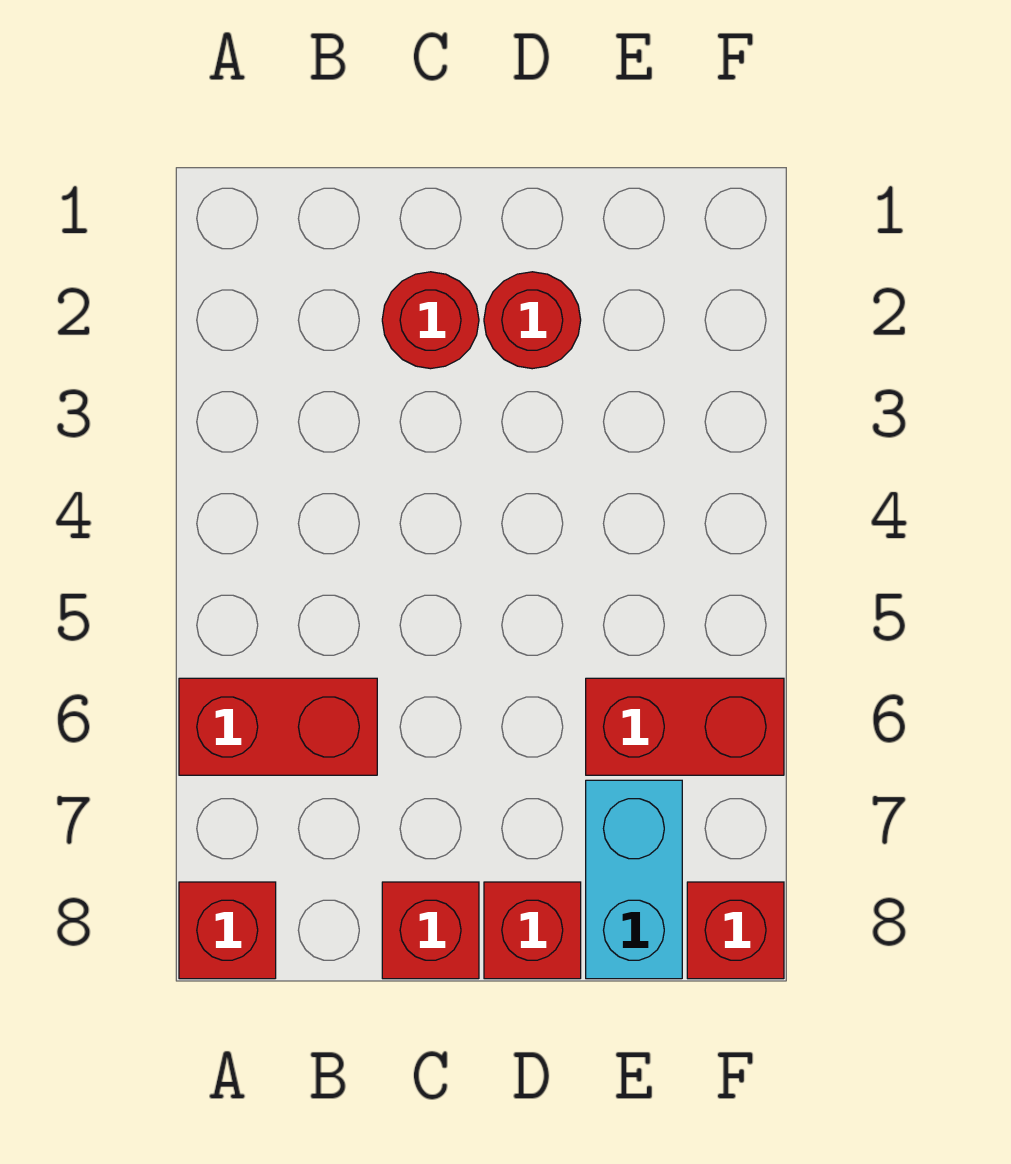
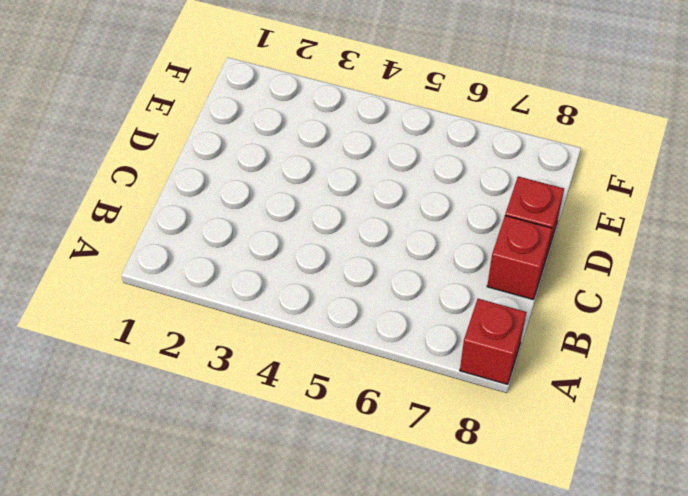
none -> red 1x2 brick [179,678,377,775]
none -> red 1x1 round brick [382,272,479,369]

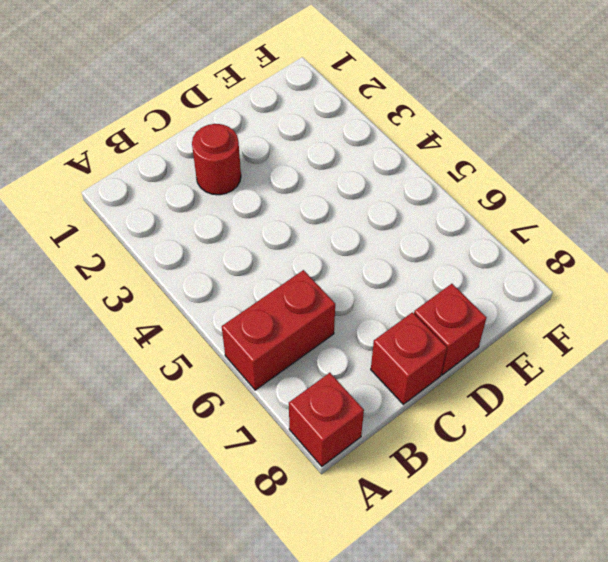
none -> red 1x1 round brick [484,272,581,369]
none -> red 1x2 brick [586,678,784,775]

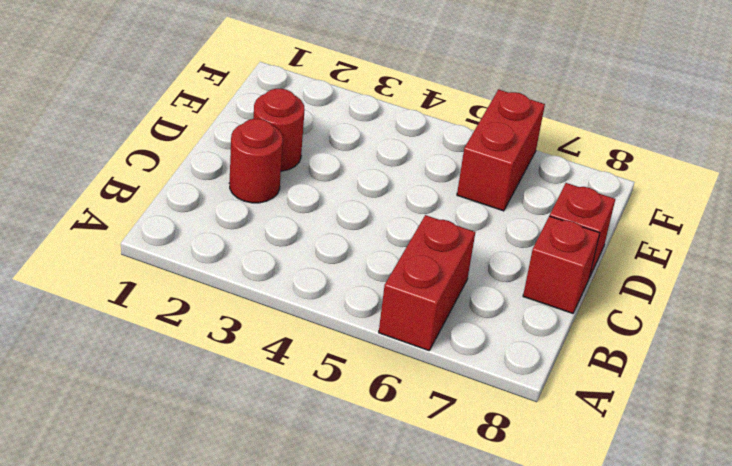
none -> red 1x1 brick [179,882,276,979]
none -> cyan 1x2 brick [586,780,682,979]

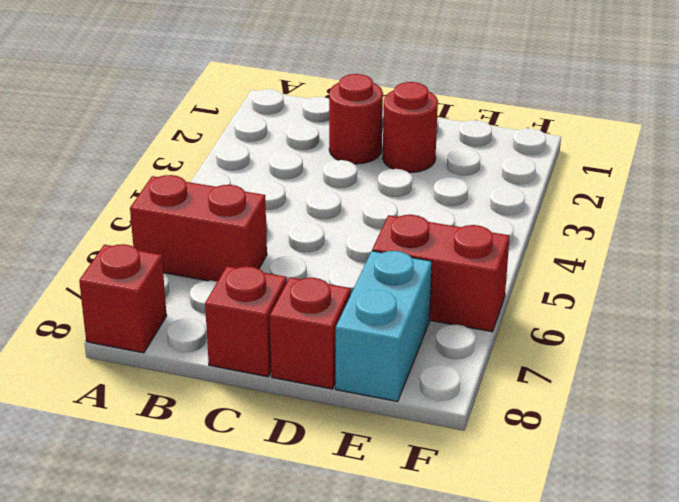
none -> red 1x1 brick [687,882,784,979]

